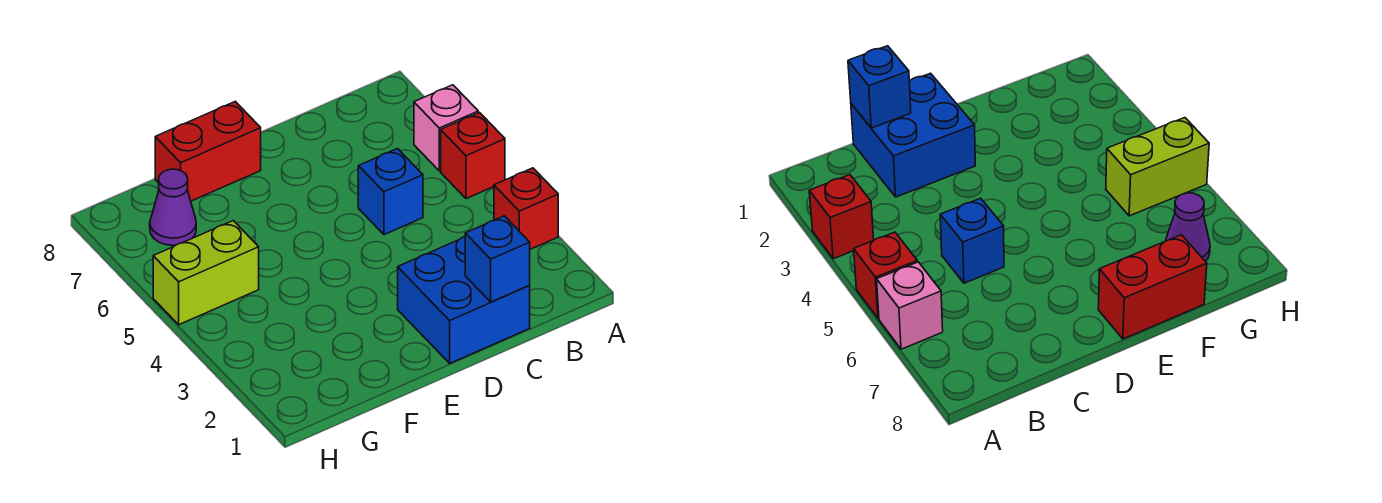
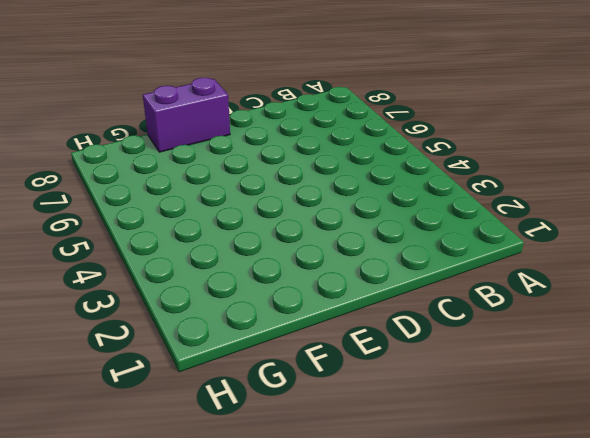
purple 1x2 brick [143,78,230,152] -> red 1x2 brick [155,101,261,201]
none -> red 1x1 brick [494,168,558,249]
none -> red 1x1 brick [441,113,505,199]

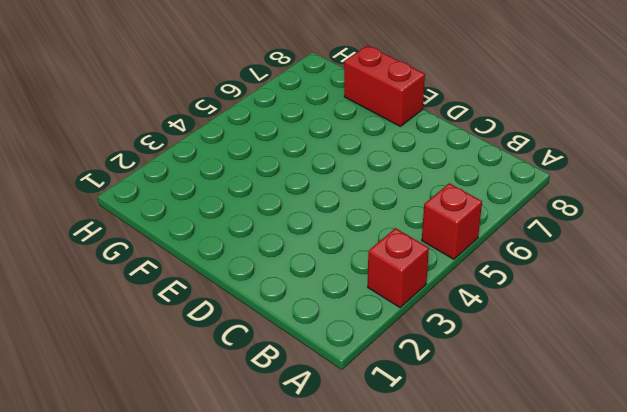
none -> pink 1x1 brick [414,85,478,171]
none -> blue 2x2 brick [398,237,530,363]

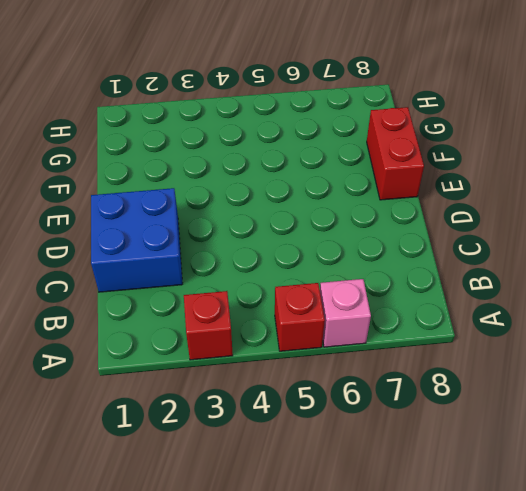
none -> blue 1x1 brick [358,149,423,235]
none -> lime 1x2 brick [153,221,259,325]

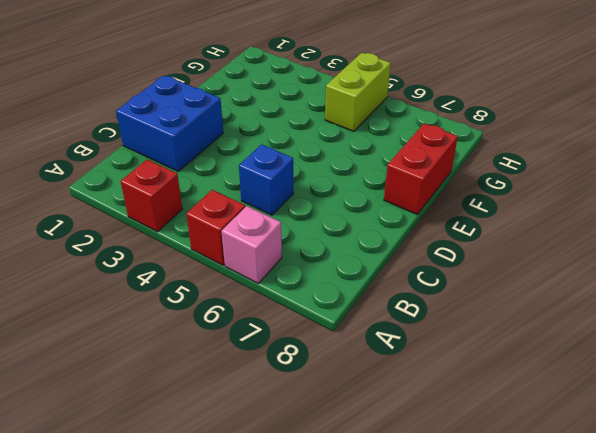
none -> purple 1x1 cone [150,169,196,245]
none -> blue 1x1 brick [465,216,530,302]

